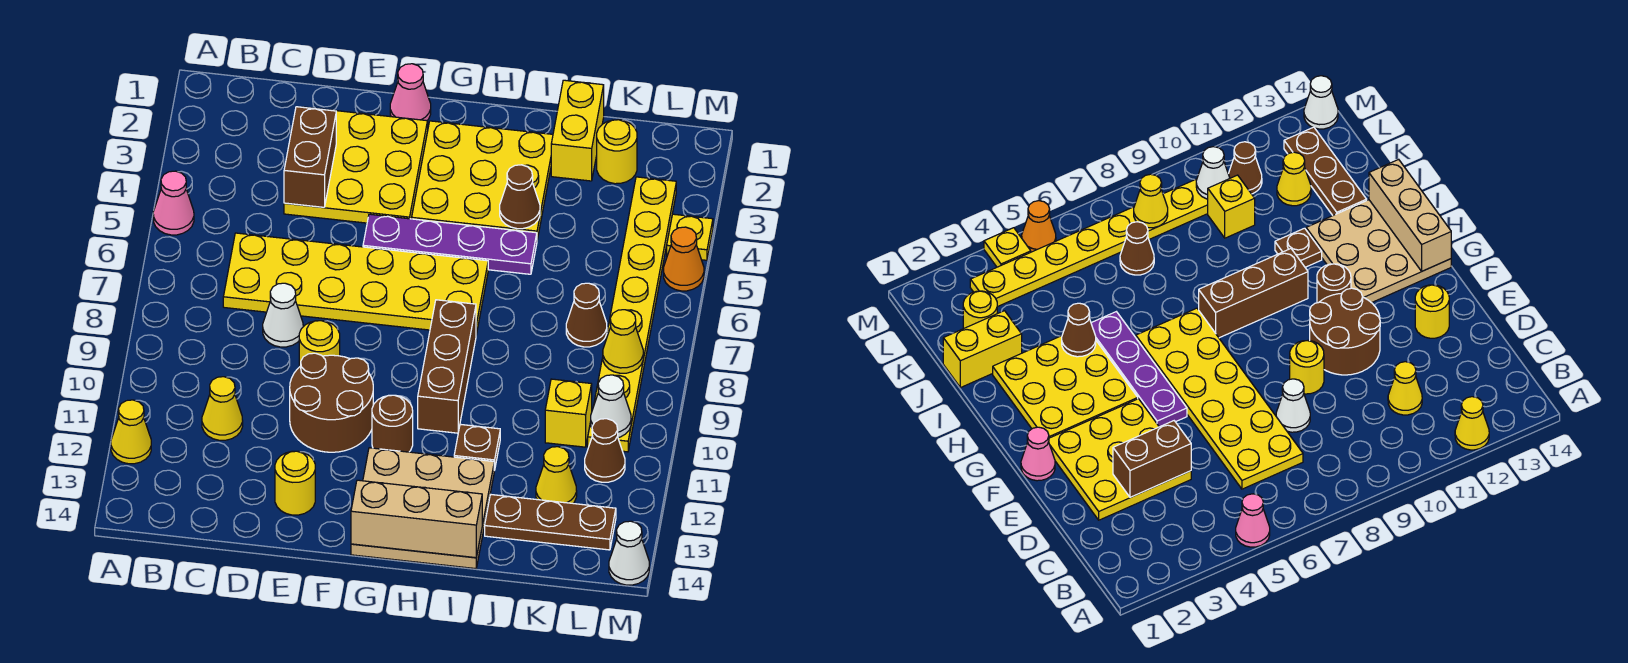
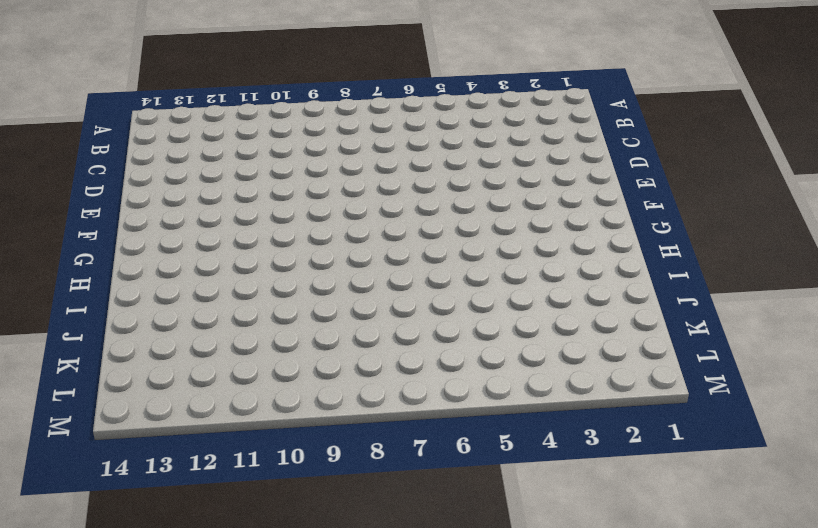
none -> pink 1x1 cone [153,171,194,235]
none -> yellow 1x1 cone [111,400,151,464]
none -> yellow 2x6 plate [223,233,488,335]
none -> yellow 1x1 cone [202,377,243,440]

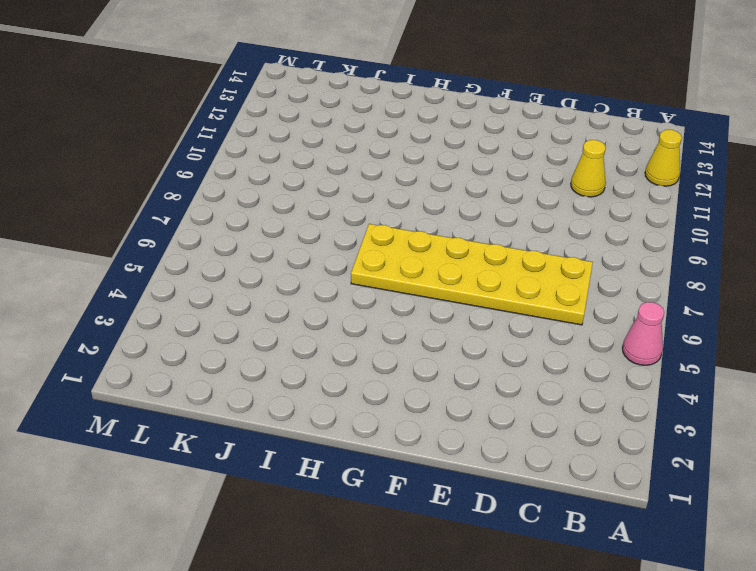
none -> yellow 3x3 plate [284,107,428,223]
none -> white 1x1 cone [263,283,303,347]
none -> yellow 1x1 round brick [299,321,340,367]
none -> brown 2x2 round brick [290,353,373,452]

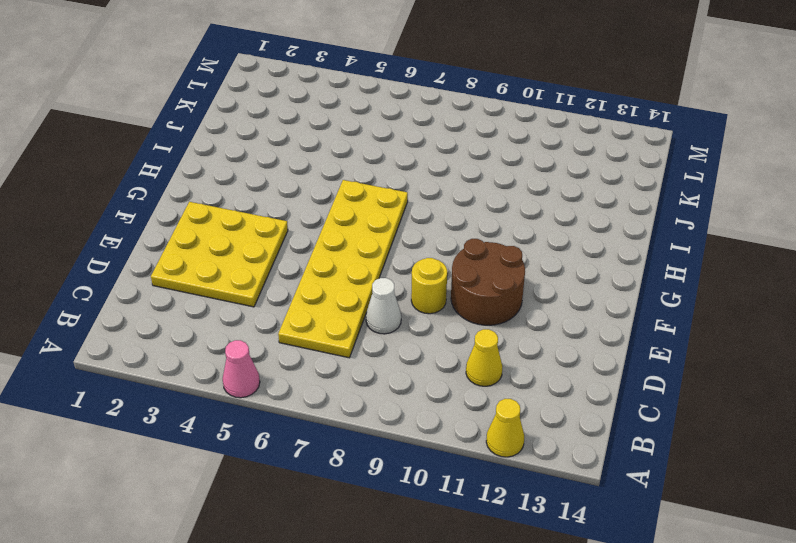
none -> yellow 1x1 round brick [275,451,315,515]
none -> pink 1x1 cone [390,64,431,121]
none -> purple 1x4 plate [363,214,537,274]
none -> yellow 3x3 plate [412,121,553,240]

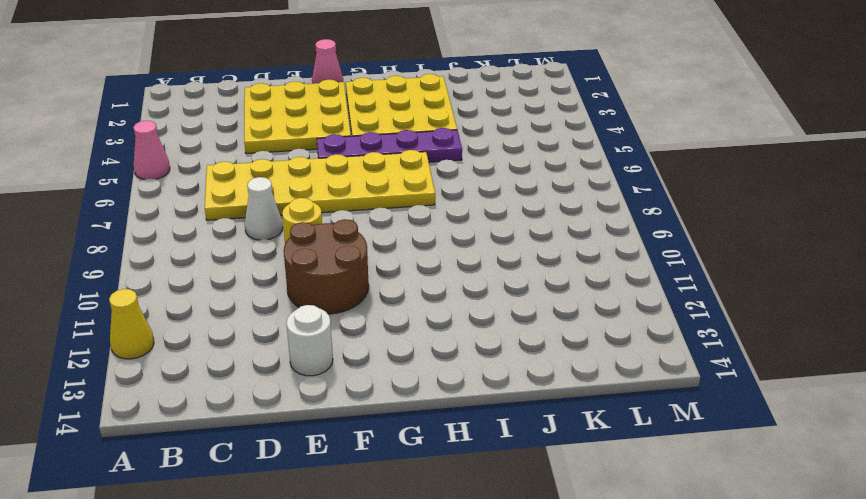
white 1x1 round brick [286,305,333,376] -> yellow 1x1 round brick [275,451,315,515]
none -> yellow 1x1 cone [202,377,243,440]
none -> brown 1x1 round brick [372,395,413,452]
none -> tan 3x3 plate [351,448,494,569]
none -> brown 1x3 brick [418,300,476,433]

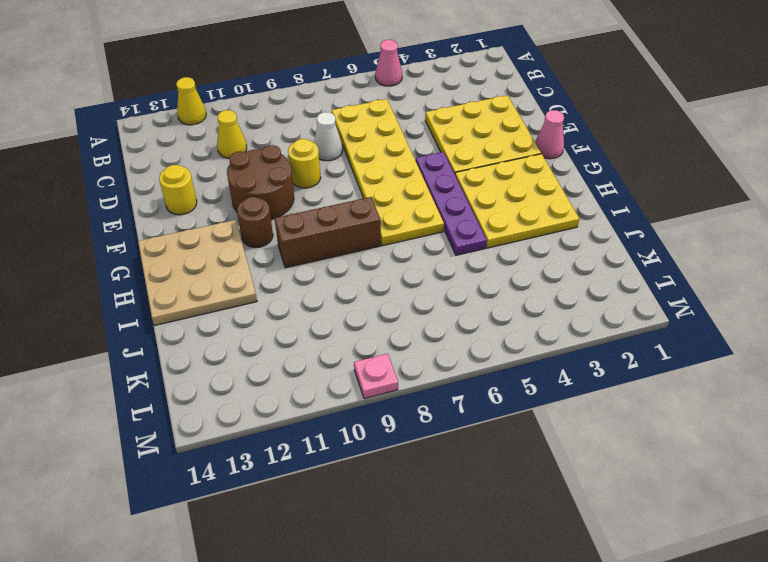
pink 1x1 plate [354,354,398,399] -> none
none -> brown 1x1 plate [454,424,500,470]
none -> yellow 1x2 brick [551,80,604,181]
none -> brown 1x3 plate [485,494,616,550]
none -> yellow 1x1 round brick [597,120,637,184]

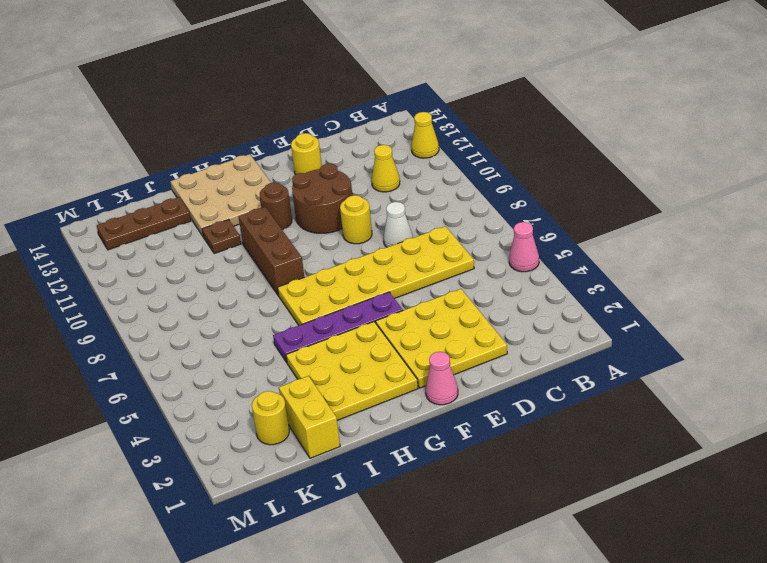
none -> brown 1x1 cone [566,283,607,347]
none -> yellow 1x1 brick [545,379,592,447]
none -> yellow 1x1 cone [536,447,577,503]
none -> yellow 1x8 plate [588,177,676,452]

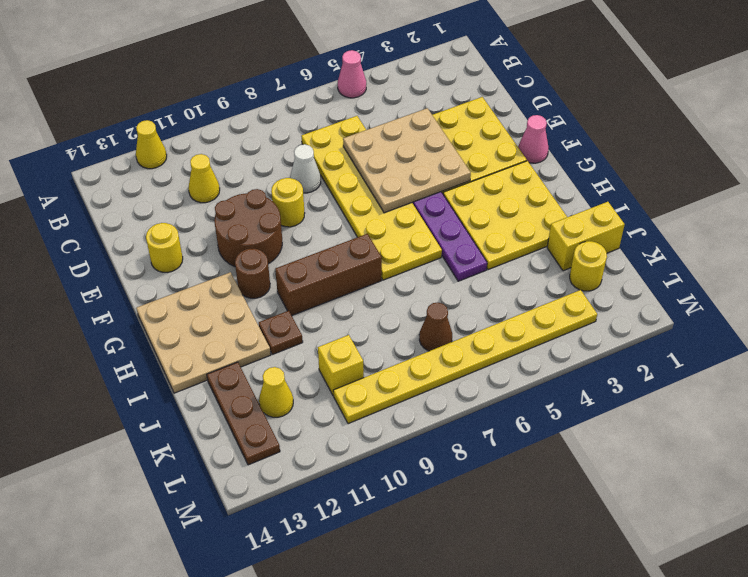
tan 3x3 plate [343,108,471,213] -> brown 1x2 brick [284,107,336,207]
none -> brown 1x1 cone [585,419,625,482]
none -> yellow 1x1 plate [667,214,713,260]
none -> orange 1x1 cone [664,227,704,291]
none -> white 1x1 cone [609,521,649,585]

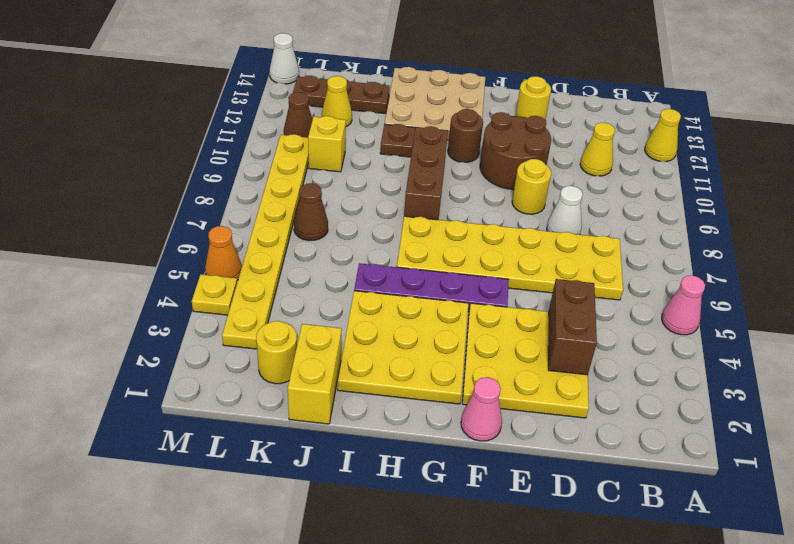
none -> tan 1x3 brick [351,480,482,558]
none -> brown 1x1 cone [500,165,540,229]
none -> yellow 1x1 cone [603,310,643,373]
none -> white 1x1 cone [590,375,631,438]

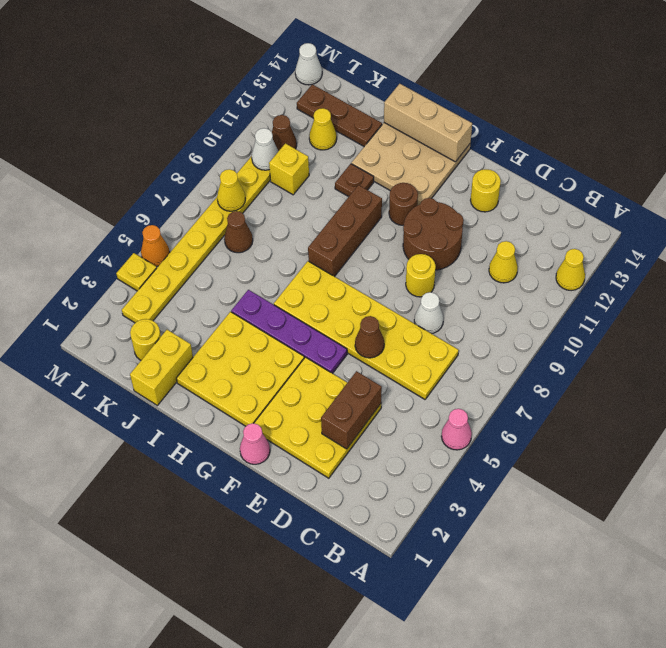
brown 1x1 cone [355,316,384,358] -> brown 1x1 cone moved to [500,165,540,229]

